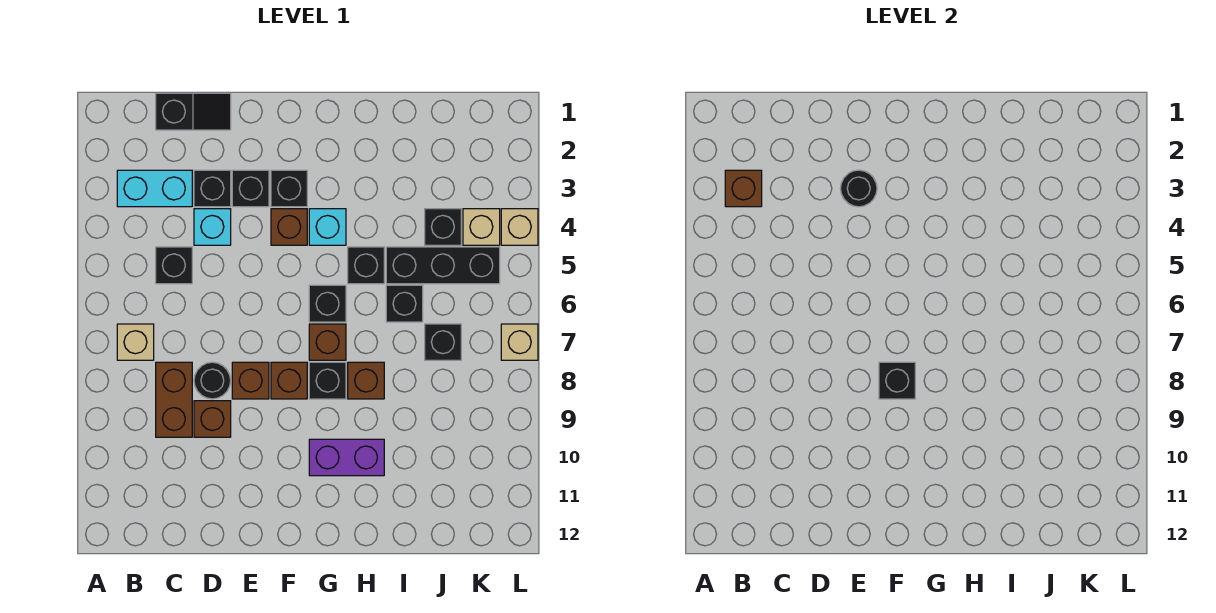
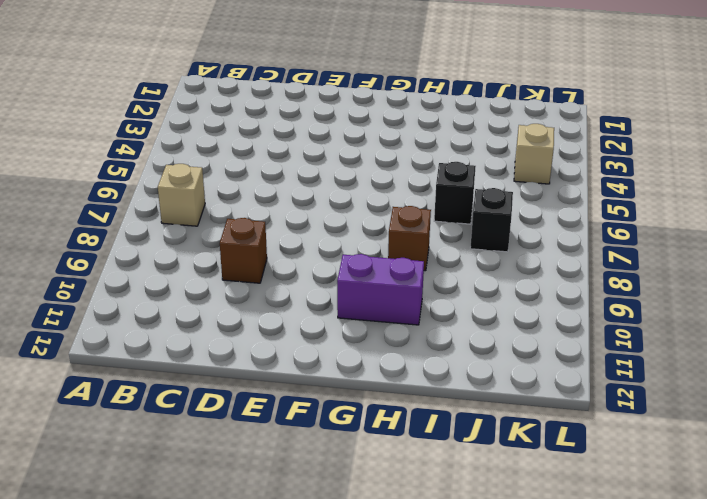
none -> cyan 1x2 brick [117,170,192,207]
none -> black 1x2 slope [156,93,231,130]
none -> black 1x1 brick [156,247,192,284]
none -> brown 1x2 brick [156,362,192,437]

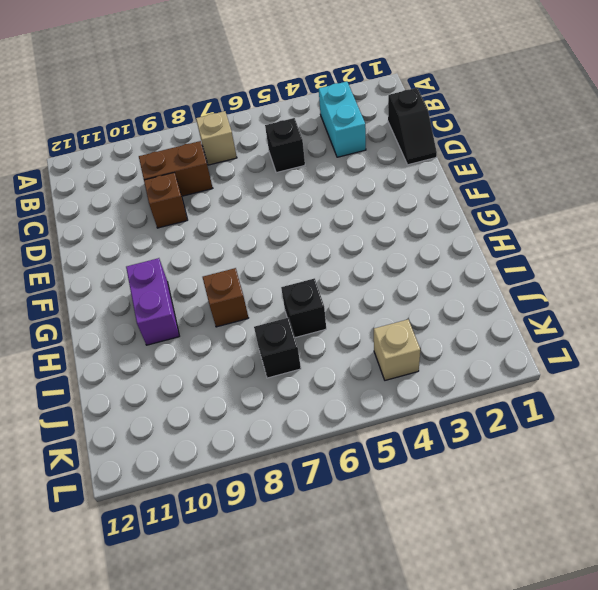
none -> black 1x1 brick [194,170,231,207]
none -> cyan 1x1 brick [194,209,231,245]
none -> black 1x1 round brick [194,362,231,399]
none -> black 1x1 brick [232,170,269,207]

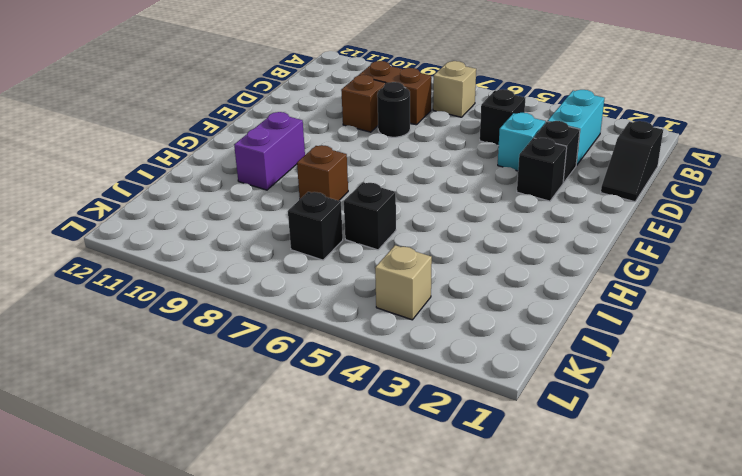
none -> brown 1x1 brick [232,362,269,399]
none -> black 1x1 brick [271,170,307,207]
none -> brown 1x1 brick [271,209,307,245]
none -> brown 1x1 brick [271,362,307,399]

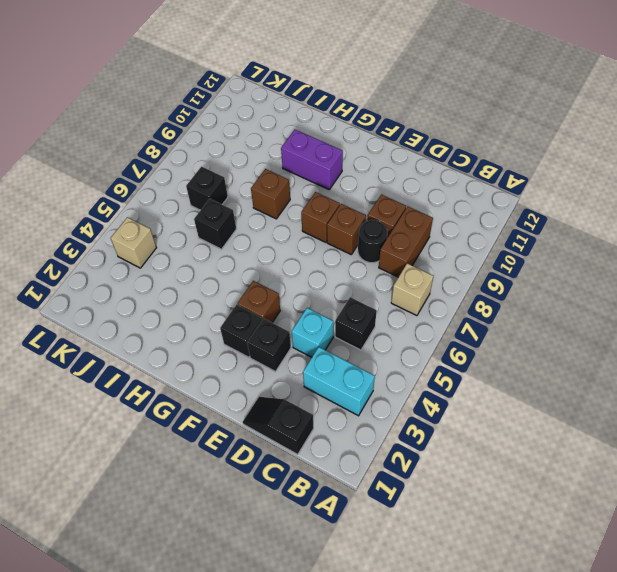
none -> black 1x1 brick [194,170,231,207]
none -> cyan 1x1 brick [309,209,346,245]
none -> black 1x1 brick [309,285,346,322]
none -> brown 1x1 brick [309,324,346,360]

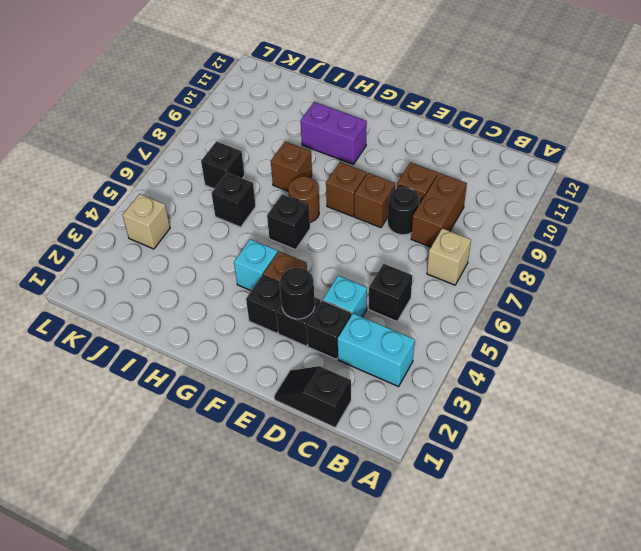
brown 1x1 round brick [288,176,319,222] -> brown 1x1 brick [309,324,346,360]
none -> black 1x1 brick [309,362,346,399]
none -> black 1x1 brick [348,247,384,284]
none -> black 1x3 brick [386,247,500,284]
none -> black 1x1 brick [425,209,461,245]

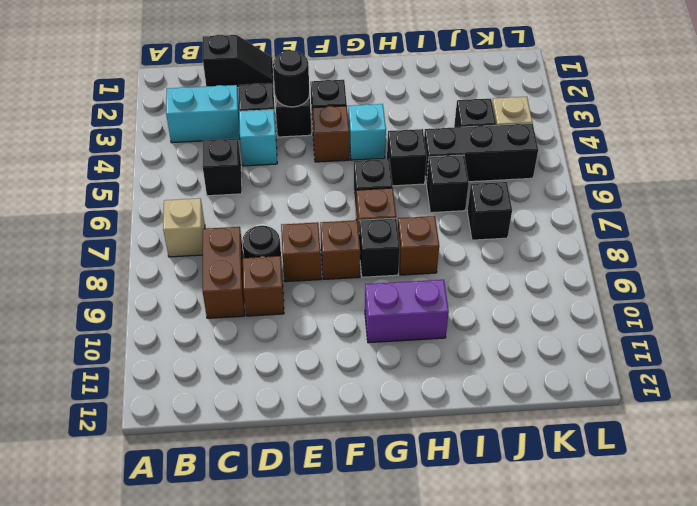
none -> tan 1x1 brick [501,209,538,245]
none -> tan 1x1 brick [501,324,538,360]
none -> brown 1x1 brick [725,170,762,207]
none -> black 1x1 brick [879,362,915,399]

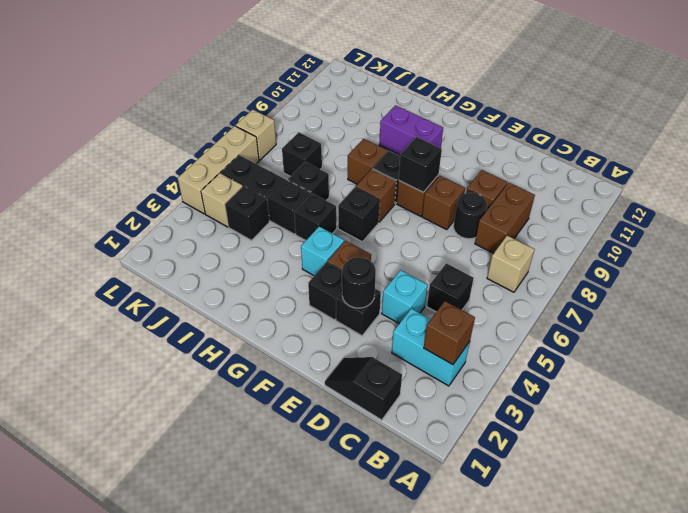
tan 1x3 brick [178,126,259,214] -> tan 1x1 brick [501,209,538,245]
none -> black 1x1 brick [194,170,231,207]

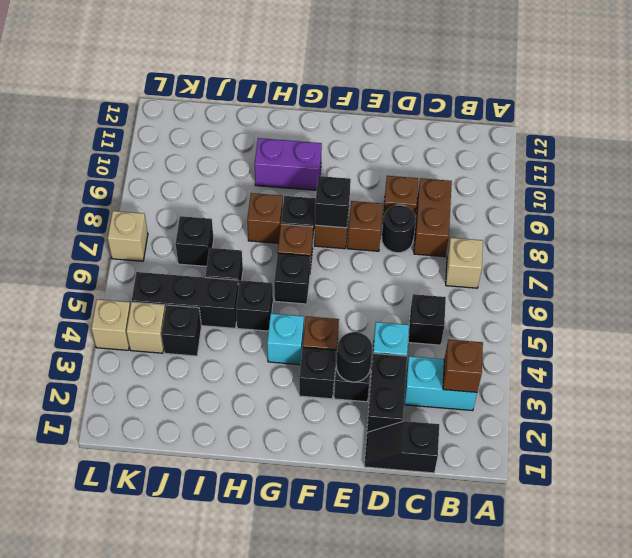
black 1x2 brick [367,353,407,432] -> black 1x1 brick [194,170,231,207]

